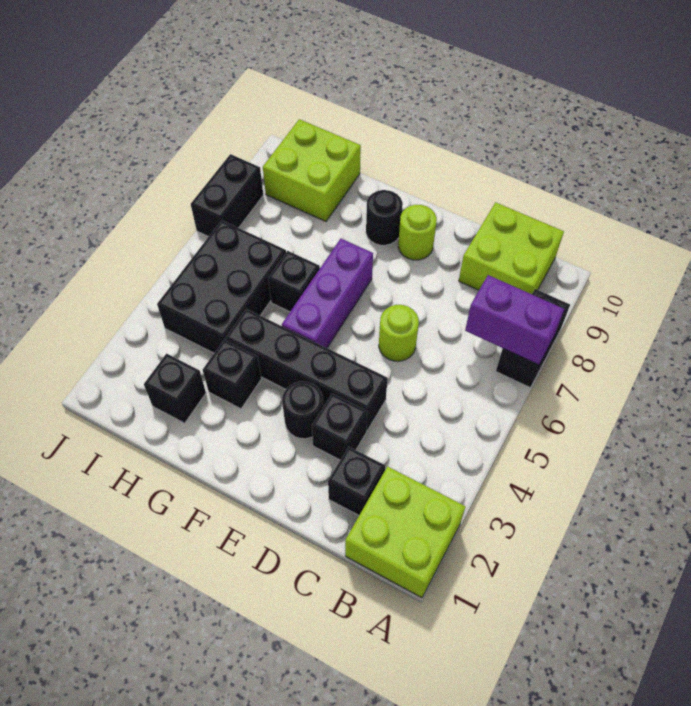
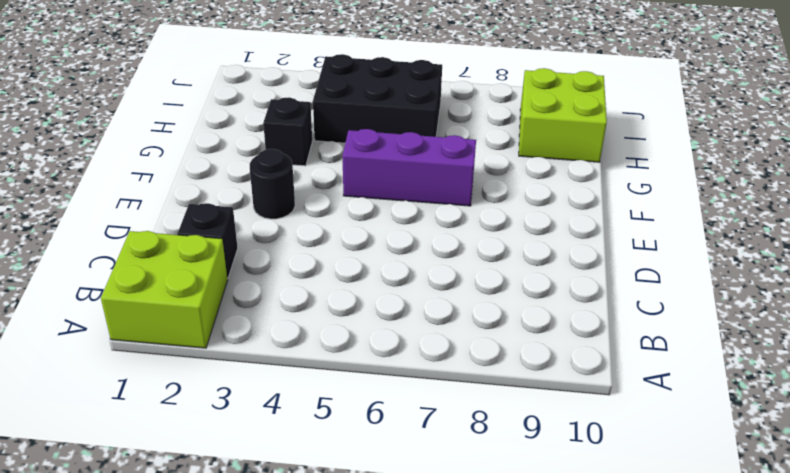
none -> black 1x2 brick [496,289,570,388]
none -> lime 2x2 brick [459,202,564,294]
none -> black 1x1 brick [312,393,368,460]

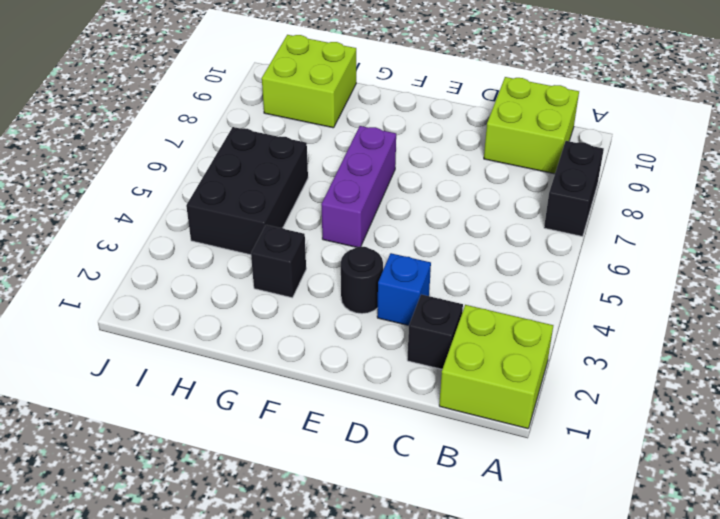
blue 1x1 brick [377,253,431,326] -> black 1x1 brick [312,393,368,460]
none -> black 1x4 brick [225,309,388,430]
none -> lime 1x1 round brick [379,305,419,361]
none -> lime 1x1 round brick [398,205,437,260]

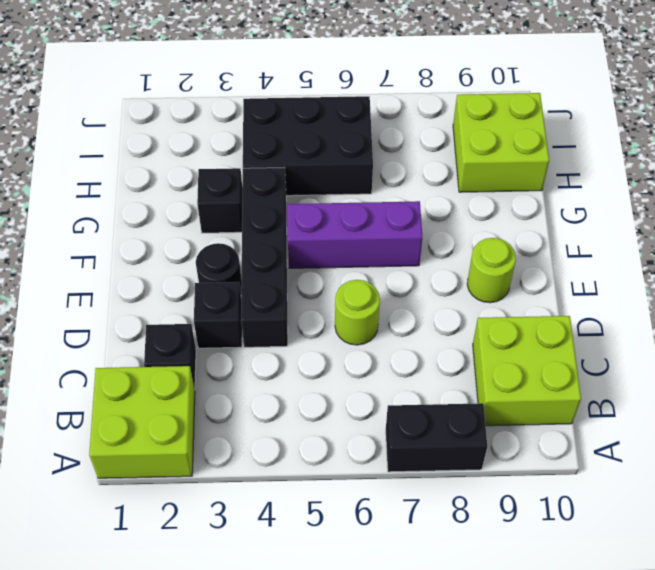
none -> black 1x1 round brick [366,190,403,245]
none -> black 1x1 brick [268,251,320,312]
none -> black 1x1 brick [144,354,206,423]

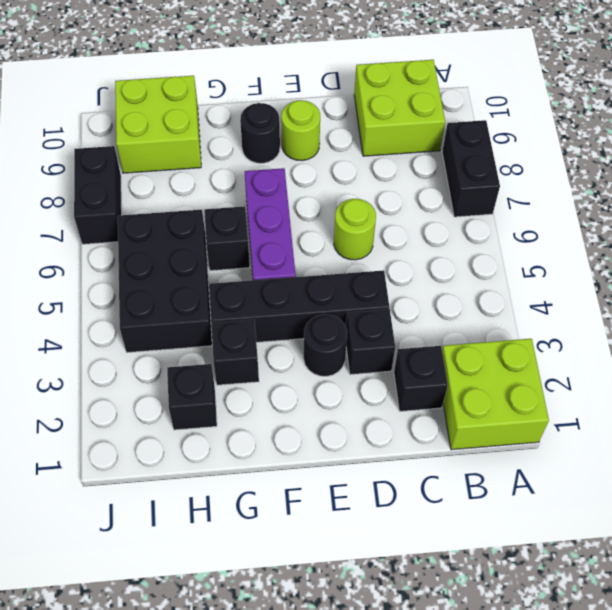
none -> purple 1x2 brick [465,275,564,365]

